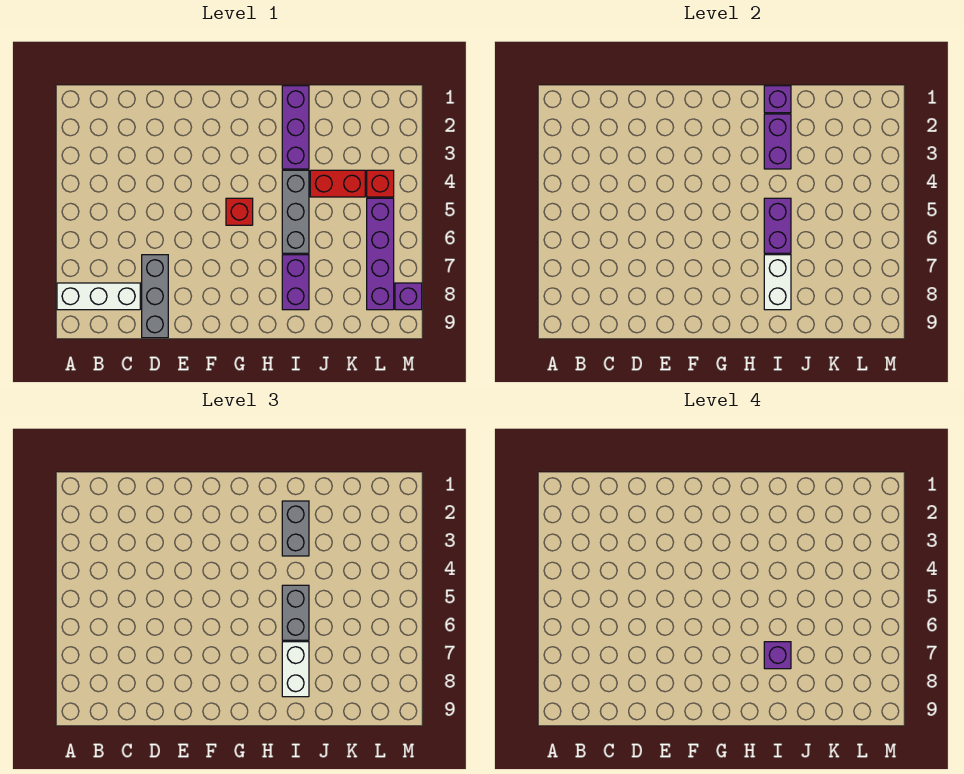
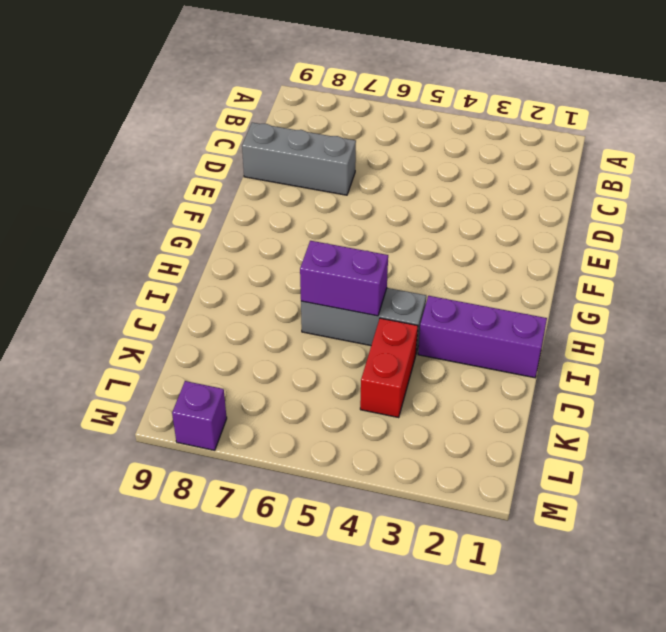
none -> white 1x3 brick [57,283,140,310]
none -> red 1x1 brick [226,198,253,225]
none -> purple 1x2 brick [282,255,309,310]

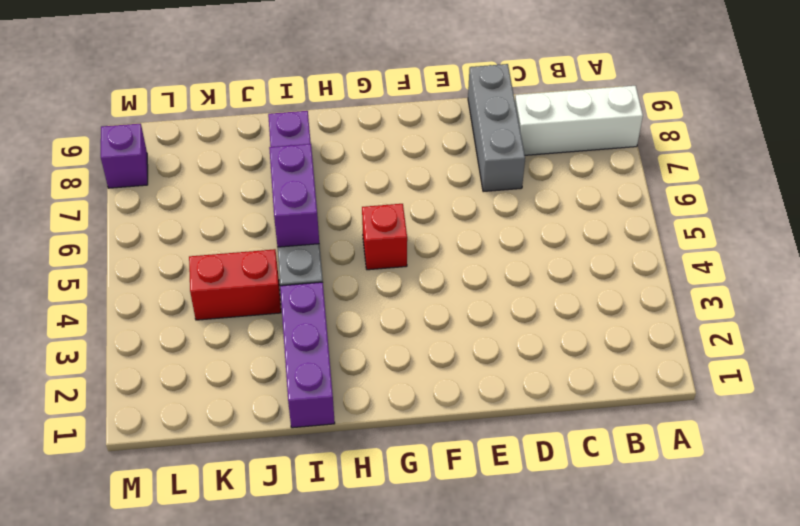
none -> red 1x1 brick [367,170,394,197]
none -> purple 1x4 brick [367,198,394,310]
none -> purple 1x1 brick [764,86,791,113]

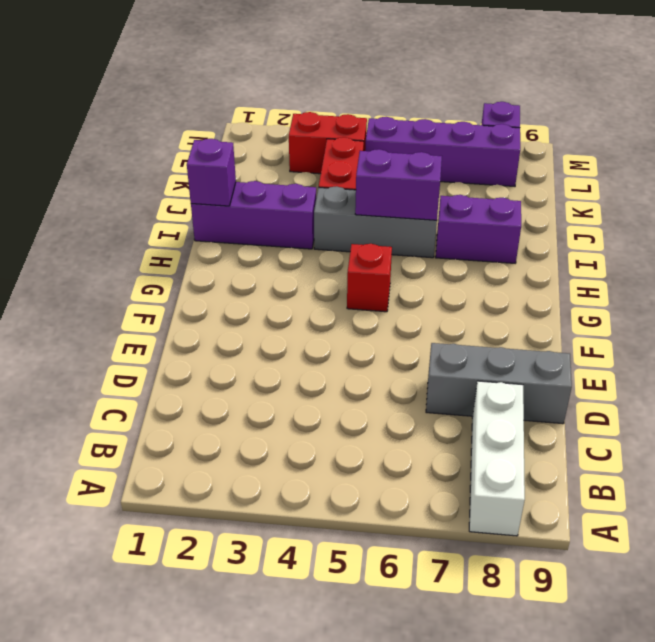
red 1x2 brick [289,112,367,174] -> red 1x1 brick [367,170,394,197]
none -> purple 1x2 brick [764,114,791,169]
none -> white 1x2 brick [764,255,791,310]
none -> grey 1x2 brick [282,501,309,556]

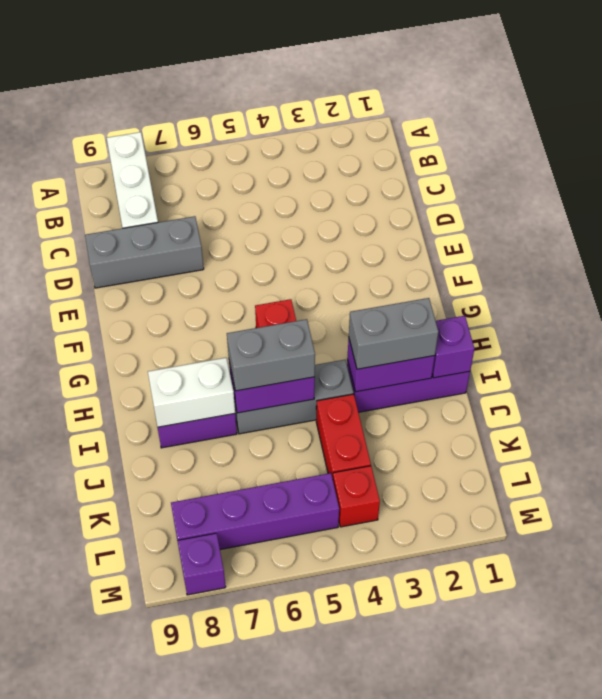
none -> white 1x2 brick [282,642,309,697]
none -> purple 1x1 brick [764,642,791,669]

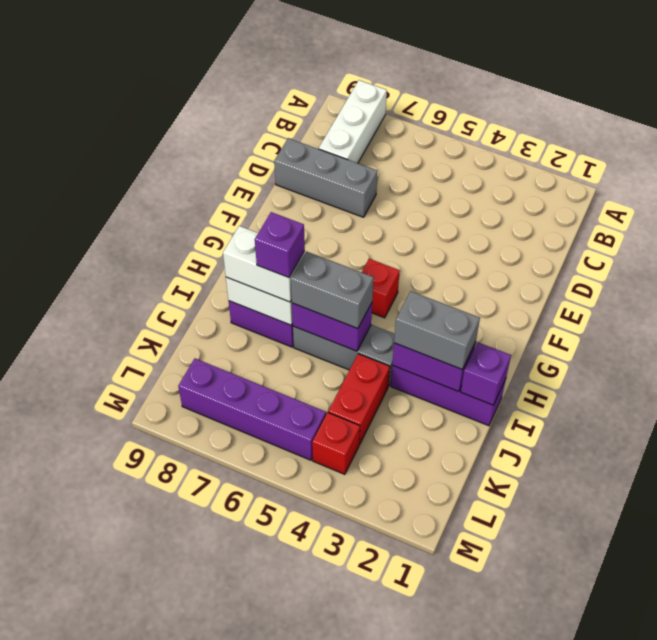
none -> purple 1x1 brick [395,283,422,310]

